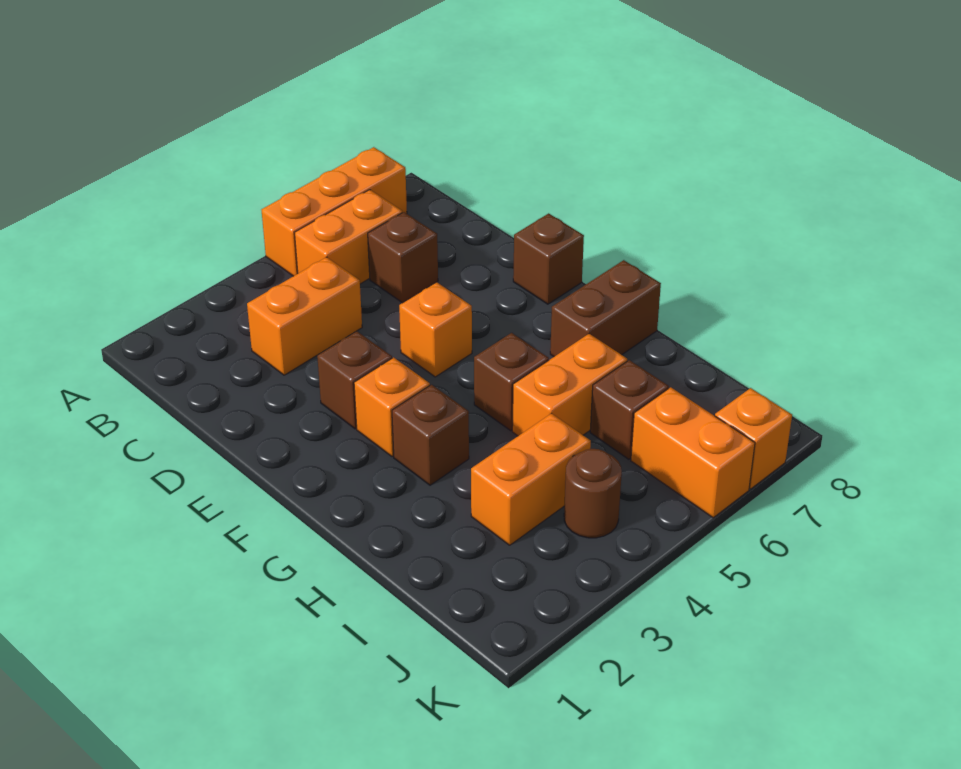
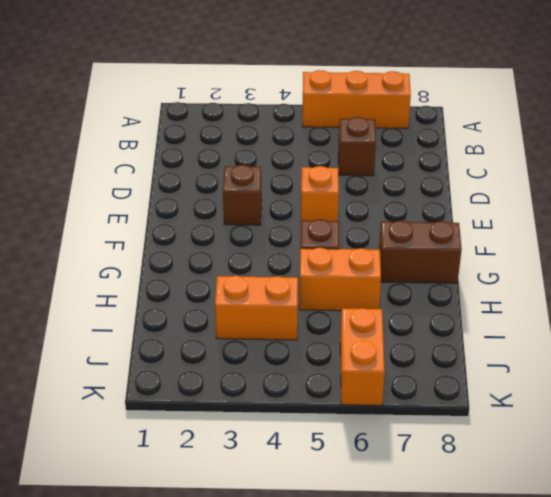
none -> orange 1x2 brick [295,190,402,284]
none -> orange 1x2 brick [247,257,362,375]
none -> brown 1x1 brick [513,213,584,304]

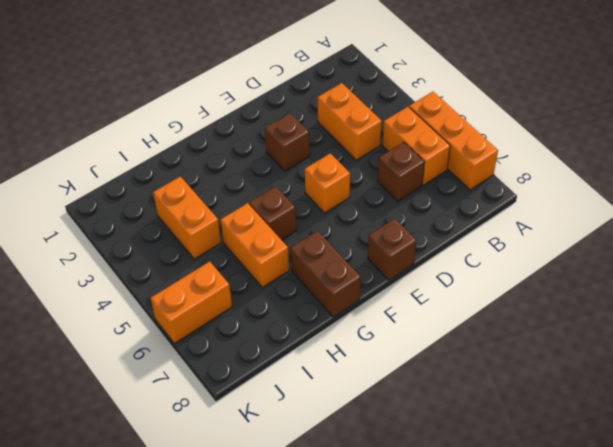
none -> orange 1x1 brick [354,357,430,457]
none -> brown 1x1 brick [392,385,469,485]
none -> brown 1x1 brick [590,360,669,459]

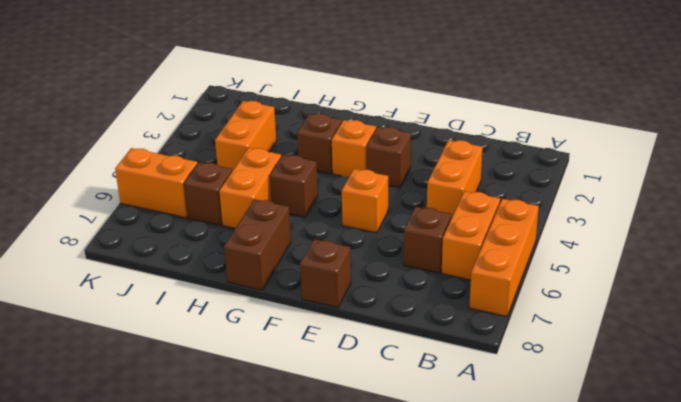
none -> brown 1x1 round brick [564,449,622,538]
none -> orange 1x1 brick [715,388,792,489]

